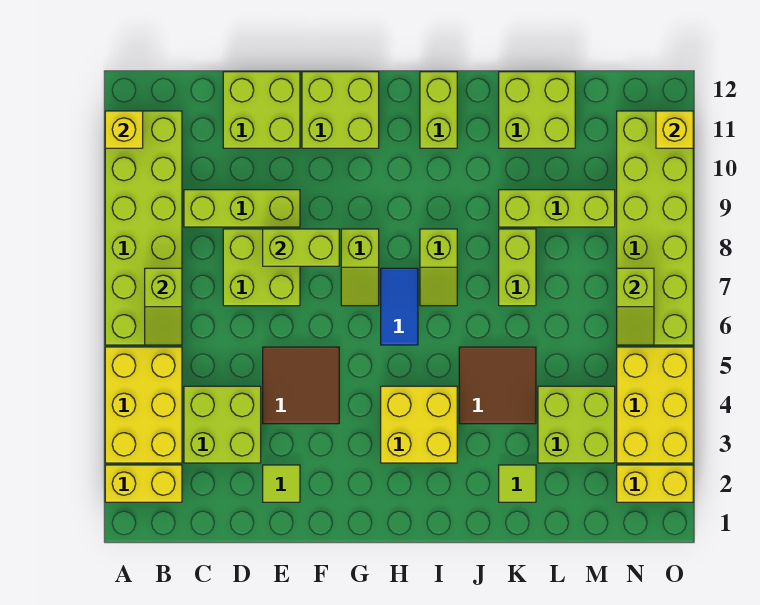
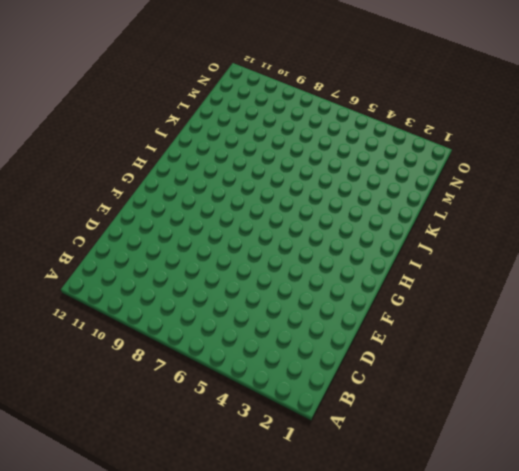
none -> yellow 1x2 brick [105,465,182,502]
none -> yellow 2x3 brick [105,347,182,463]
none -> lime 2x6 brick [105,111,182,345]

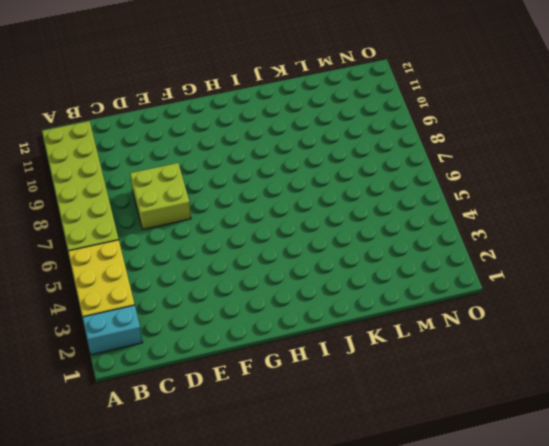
cyan 1x2 brick [83,305,143,355] -> yellow 1x2 brick [105,465,182,502]
none -> lime 2x2 brick [184,386,261,463]
none -> lime 1x3 brick [184,190,300,227]
none -> lime 2x2 brick [223,72,300,148]

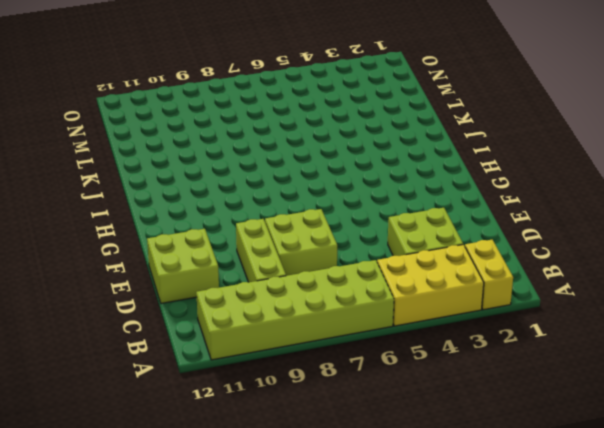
none -> lime 1x1 tile [263,465,300,502]
none -> brown 2x2 tile [263,347,339,424]
none -> lime 2x2 brick [302,72,379,148]

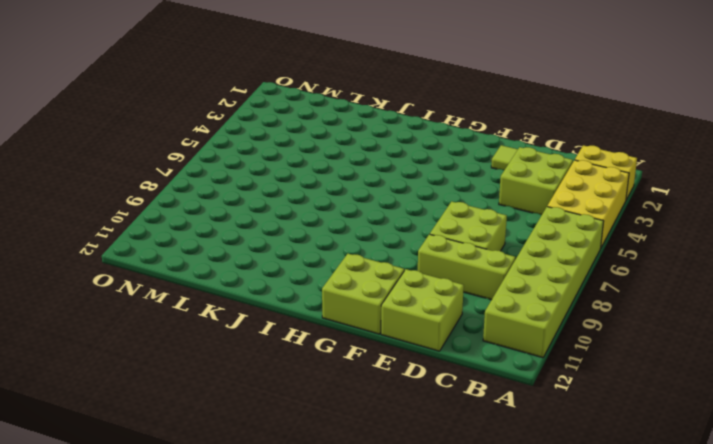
none -> brown 2x2 tile [263,347,339,424]
none -> lime 1x2 slope [341,229,379,306]
none -> yellow 2x2 brick [381,386,457,463]

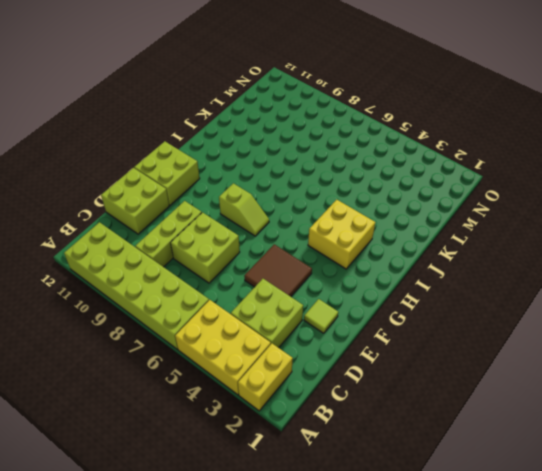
none -> blue 1x2 tile [381,268,418,345]
none -> lime 1x2 slope [420,229,457,306]
none -> lime 1x2 brick [420,72,457,148]

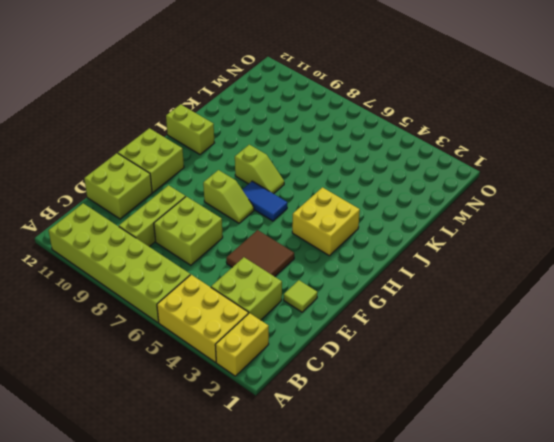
none -> brown 2x2 tile [459,347,536,424]
none -> lime 1x1 tile [499,465,536,502]
none -> lime 1x2 brick [499,229,536,306]

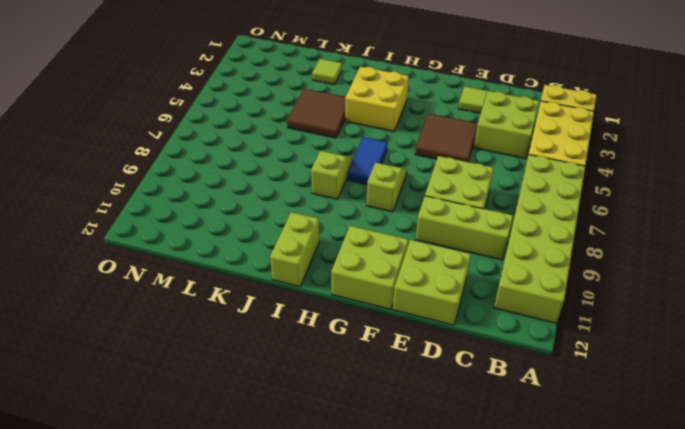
none -> lime 1x2 brick [499,229,536,306]
none -> lime 1x3 brick [499,190,615,227]
none -> lime 2x2 brick [499,72,575,148]

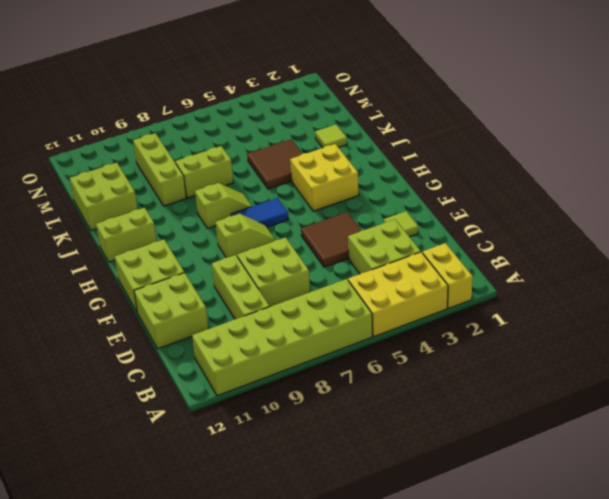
none -> lime 2x2 brick [538,386,615,463]
none -> yellow 1x2 brick [617,465,693,502]
none -> yellow 2x3 brick [617,347,693,463]

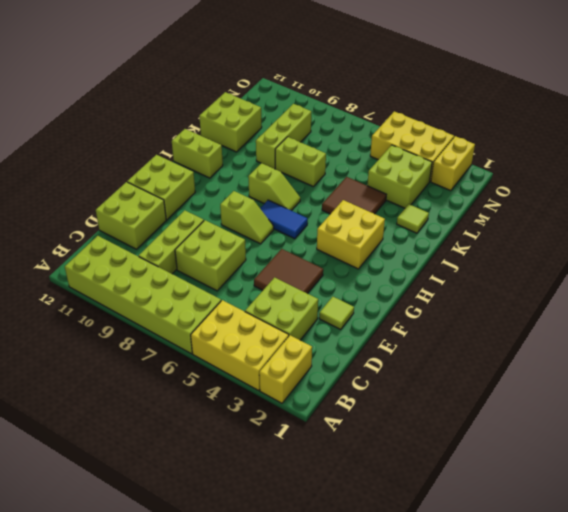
none -> lime 2x6 brick [617,111,693,345]
none -> yellow 1x1 brick [105,111,143,148]
none -> lime 1x2 slope [145,268,182,345]

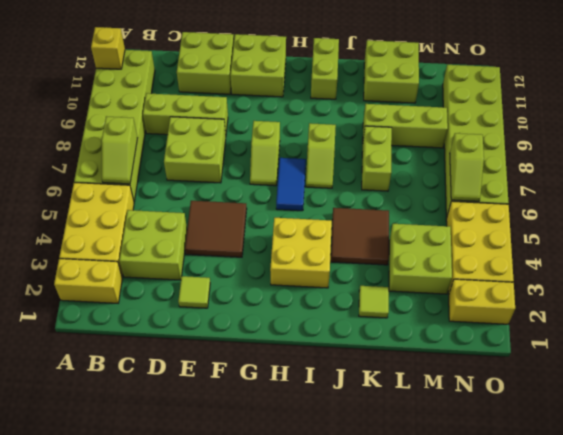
none -> lime 1x2 brick [263,229,339,266]
none -> yellow 1x1 brick [656,111,693,148]

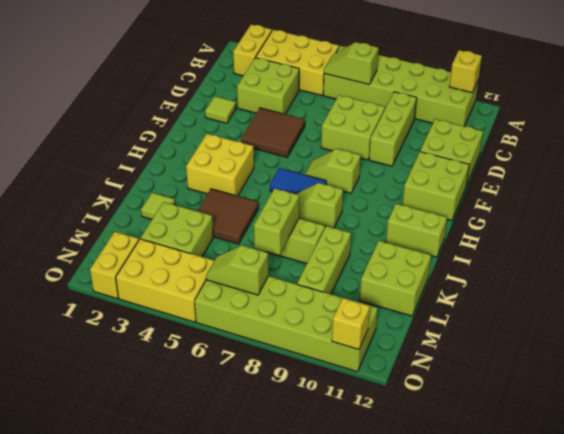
lime 1x2 brick [254,188,299,255] -> lime 1x2 brick moved to [263,229,339,266]

